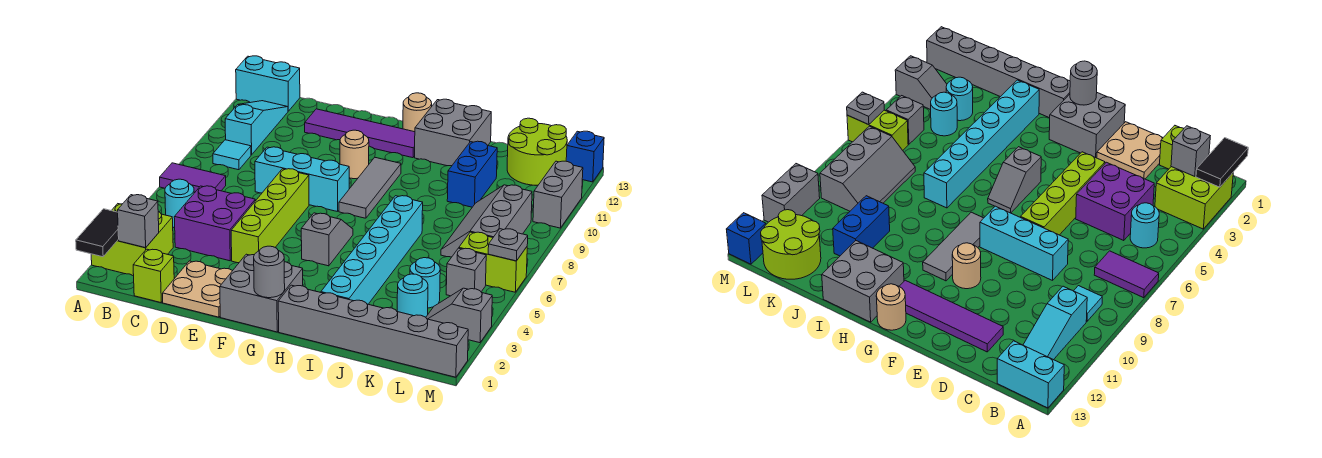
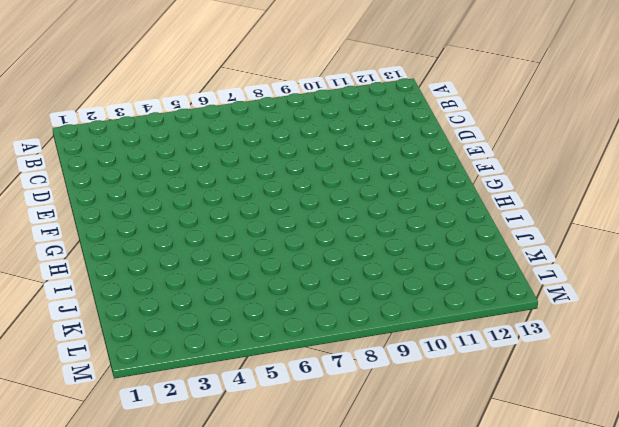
none -> lime 2x2 brick [91,204,173,276]
none -> purple 1x2 tile [160,163,226,193]
none -> cyan 1x2 brick [236,56,300,111]
none -> cyan 1x1 round brick [165,179,194,228]

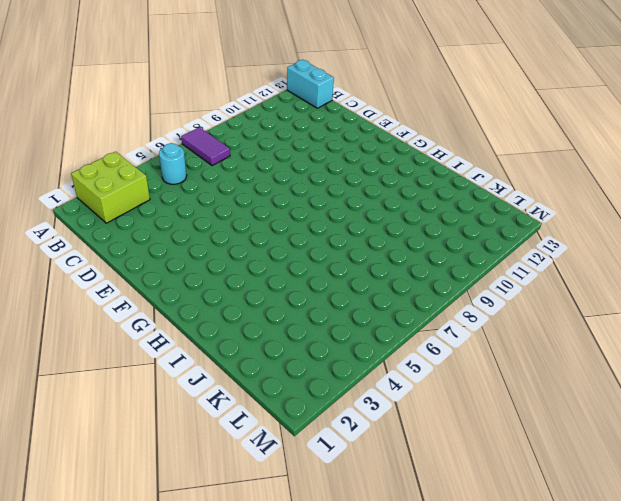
none -> cyan 1x1 tile [213,140,251,170]
none -> cyan 1x3 slope [225,101,288,155]
none -> lime 1x1 brick [133,249,174,303]
none -> purple 2x2 brick [174,186,255,261]

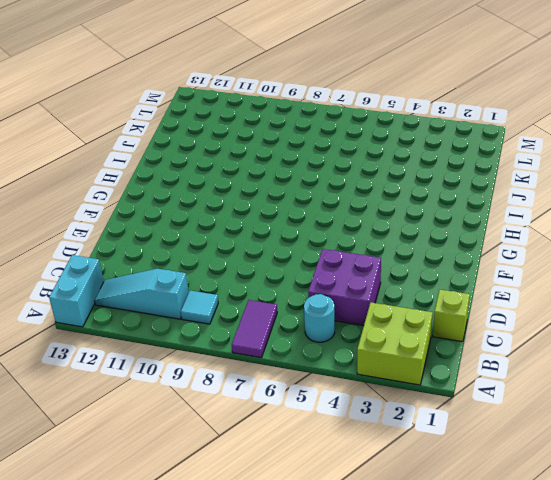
none -> tan 2x2 plate [163,261,232,317]
none -> cyan 1x3 brick [255,147,349,212]
none -> purple 1x4 tile [305,109,415,158]
none -> lime 1x4 brick [231,169,309,263]

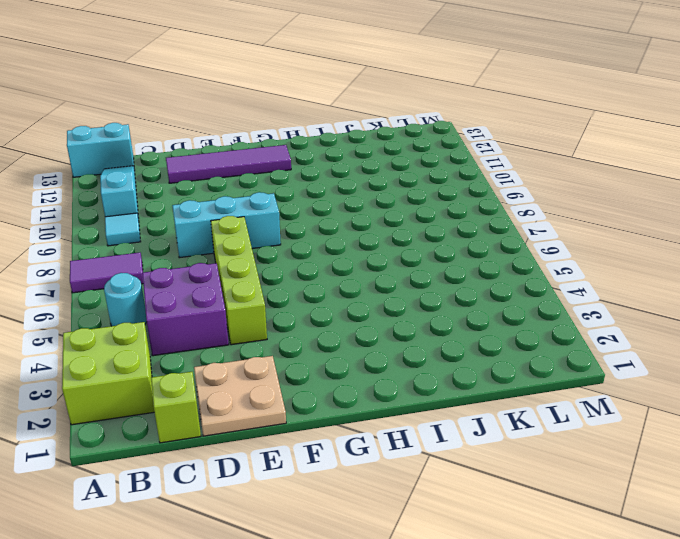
none -> grey 2x2 brick [220,254,303,332]
none -> tan 1x1 round brick [340,130,369,179]
none -> grey 1x2 slope [301,213,353,266]
none -> grey 1x3 tile [339,157,401,218]

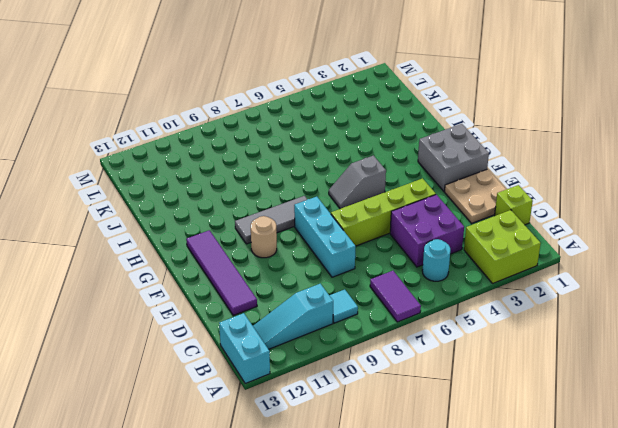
none -> tan 1x1 round brick [403,93,432,132]
none -> grey 1x6 brick [278,285,468,377]
none -> grey 2x2 brick [415,99,491,166]
none -> cyan 1x6 brick [321,196,423,304]

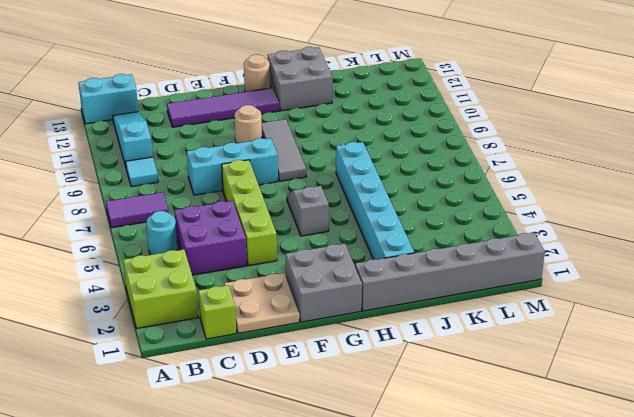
none -> blue 1x2 brick [447,141,497,207]
none -> cyan 1x1 round brick [397,274,428,317]
none -> cyan 1x1 round brick [410,258,440,308]
none -> grey 2x3 slope [441,185,532,257]

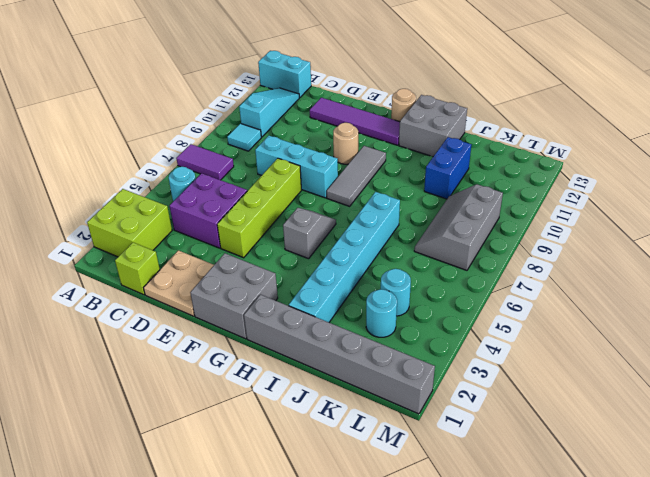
none -> lime 2x2 round brick [507,118,567,185]
none -> grey 1x2 slope [426,288,492,343]
none -> grey 1x1 brick [446,248,486,296]
none -> lime 1x2 brick [459,232,527,292]

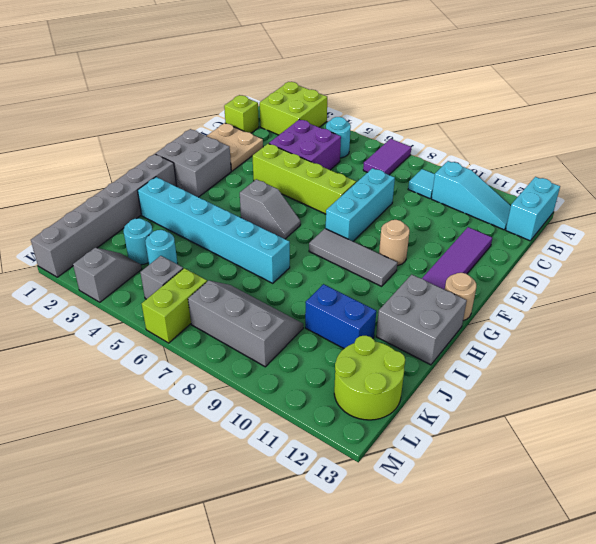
none -> grey 1x2 brick [533,161,583,228]
none -> blue 1x1 brick [566,131,604,182]
none -> black 1x2 tile [76,209,119,257]
none -> grey 1x1 brick [118,195,159,248]

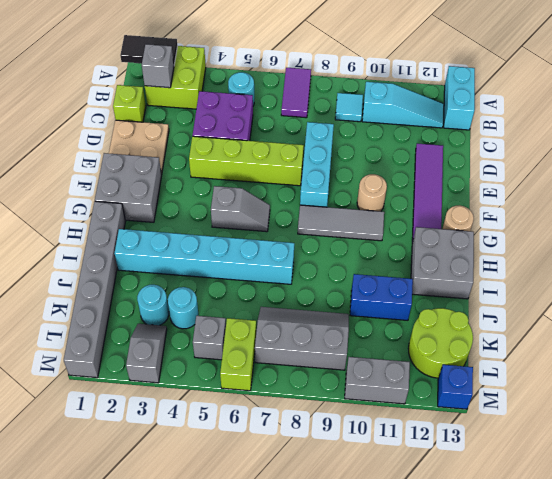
none -> grey 1x1 round brick [254,246,285,298]
none -> grey 1x1 plate [488,229,528,261]

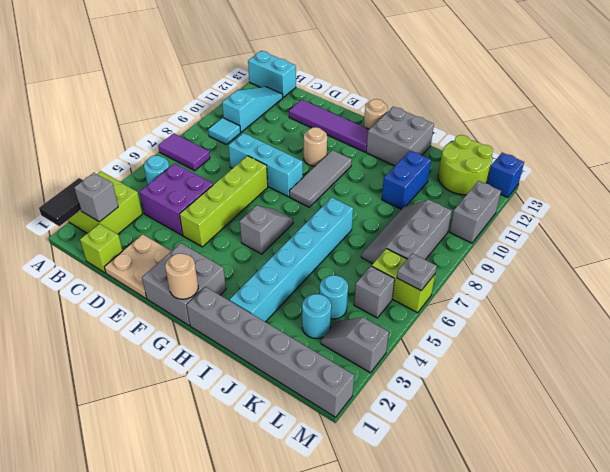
tan 1x1 round brick [165,253,198,299] -> grey 1x1 round brick [254,246,285,298]

